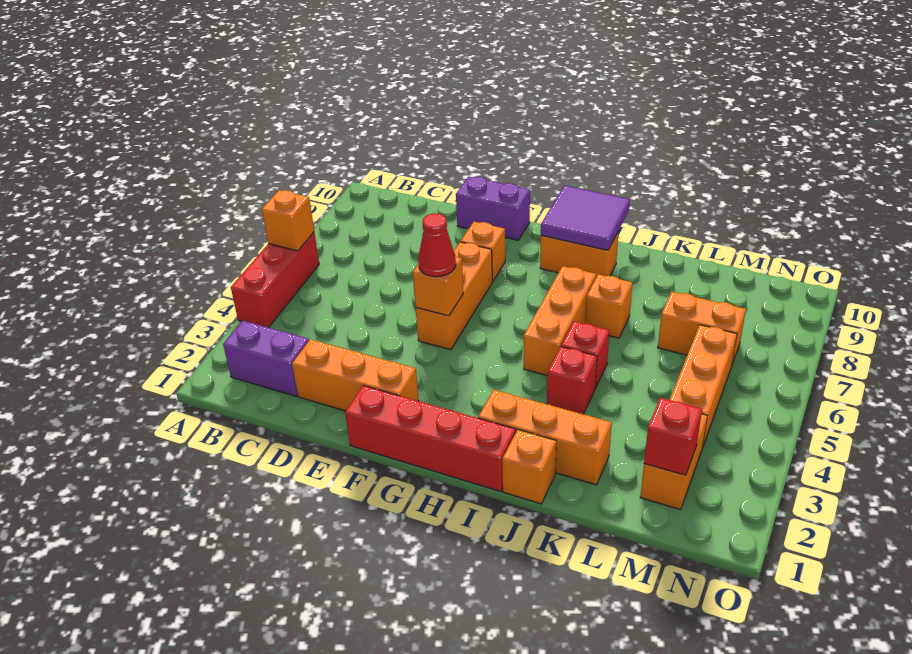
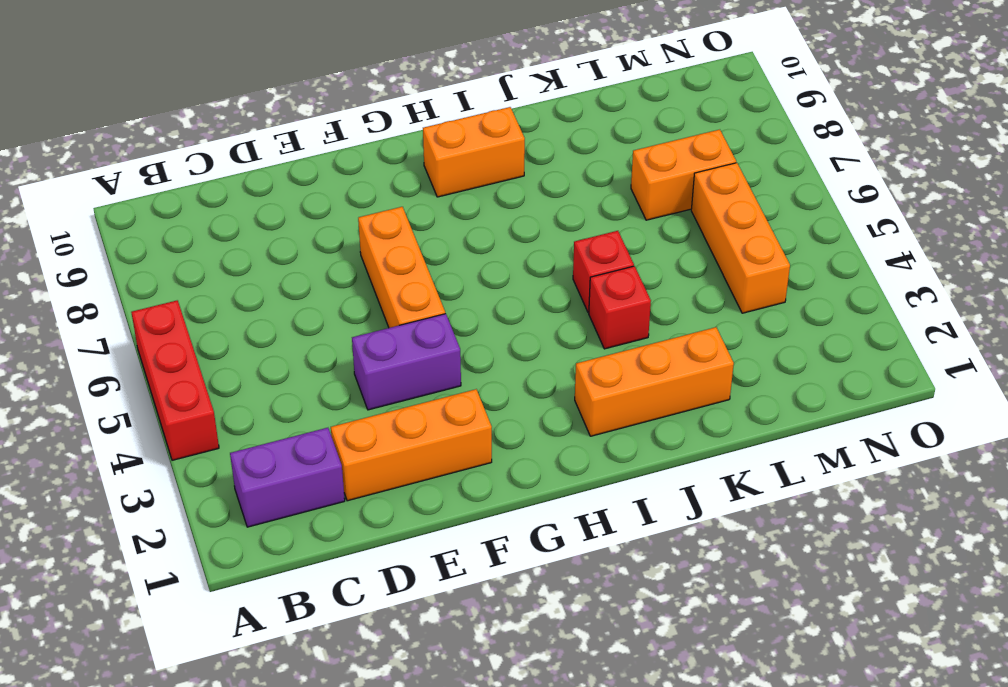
purple 1x2 brick [352,314,461,410] -> purple 1x2 brick moved to [456,176,530,240]
none -> red 1x4 brick [345,385,516,492]
none -> orange 1x1 brick [461,222,505,281]
none -> orange 1x3 brick [524,266,596,375]

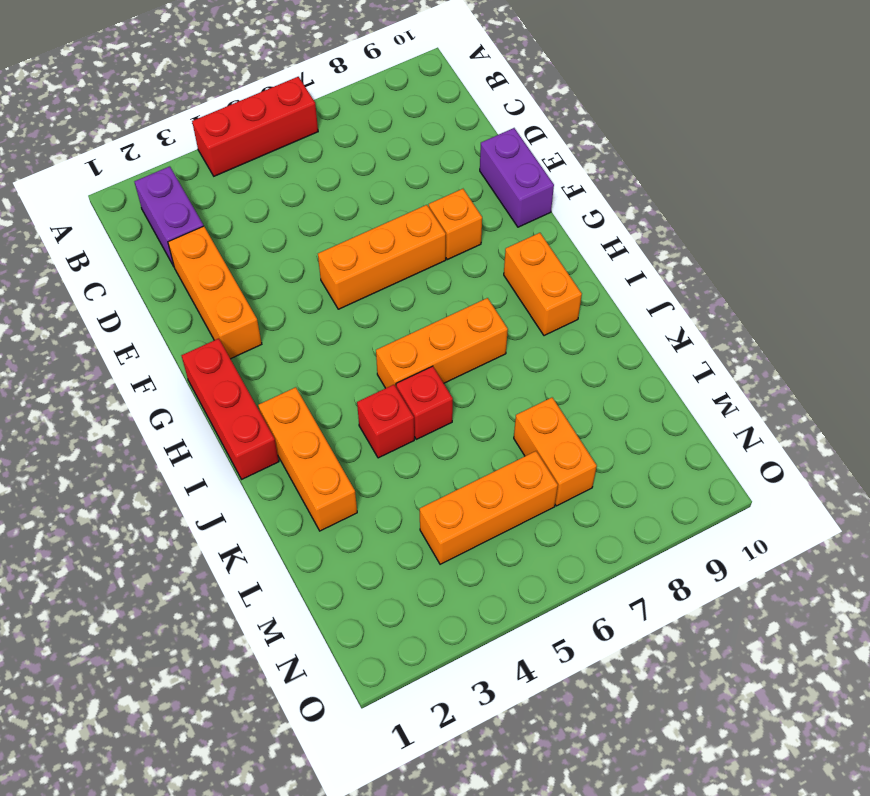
red 1x3 brick [181,339,279,479] -> red 1x4 brick [345,385,516,492]
none -> orange 1x1 brick [502,430,556,504]
none -> orange 1x1 brick [585,274,632,338]
none -> orange 1x2 brick [640,414,707,510]

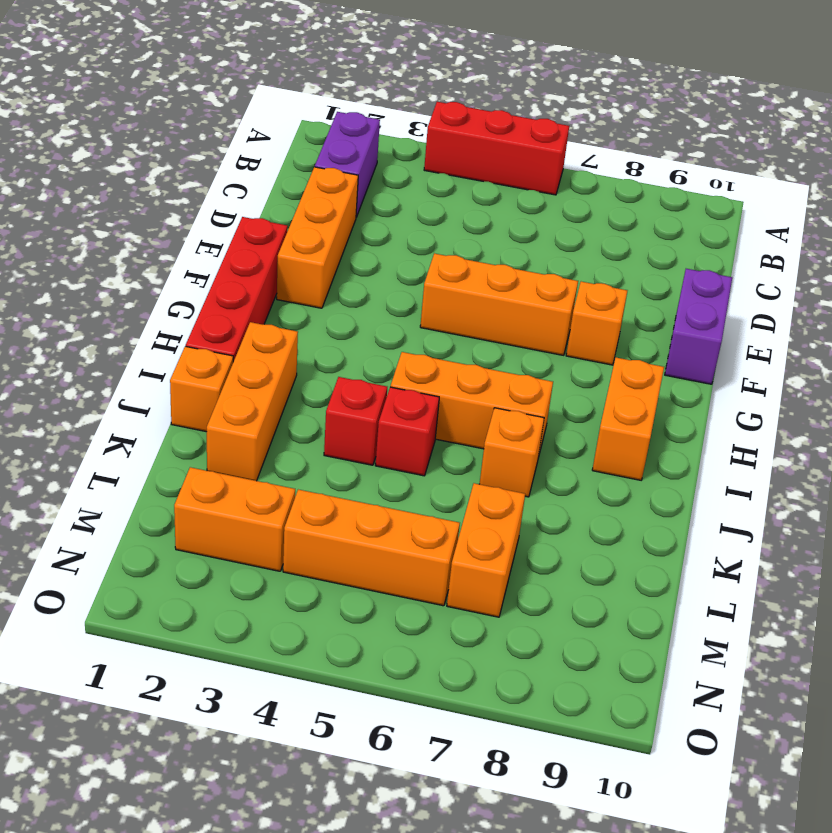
none -> orange 1x1 brick [262,190,314,251]
none -> orange 1x1 brick [413,257,463,316]
none -> purple 2x2 tile [541,186,630,250]

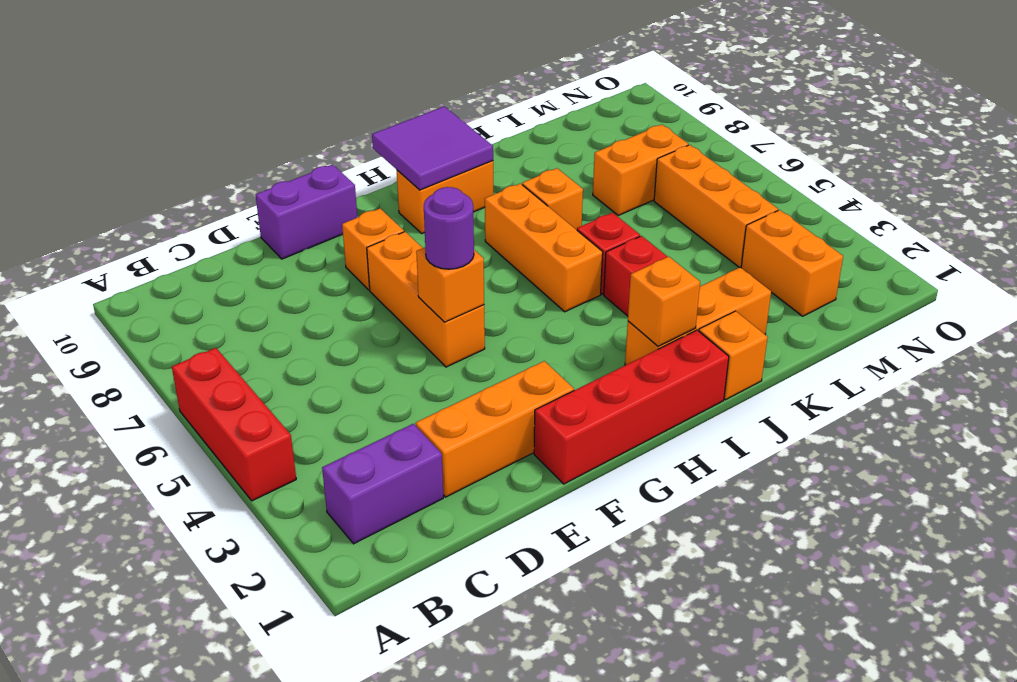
purple 1x1 round brick [424,187,474,269] -> red 1x1 cone [418,213,456,277]
orange 1x1 brick [628,257,700,346] -> orange 1x1 brick moved to [262,190,314,251]
none -> red 1x1 brick [644,398,702,475]

